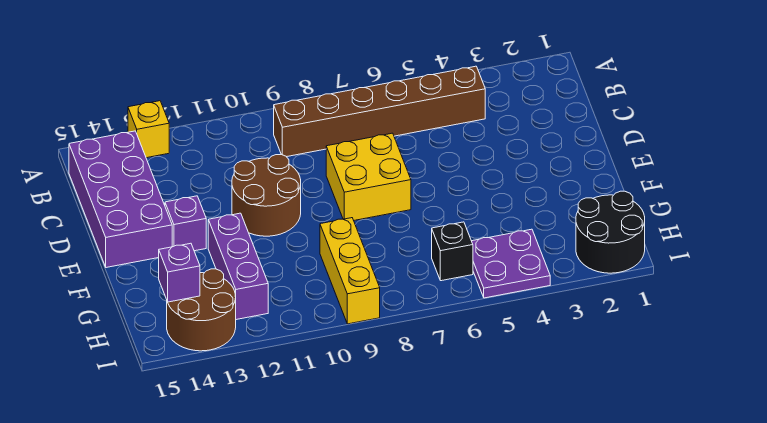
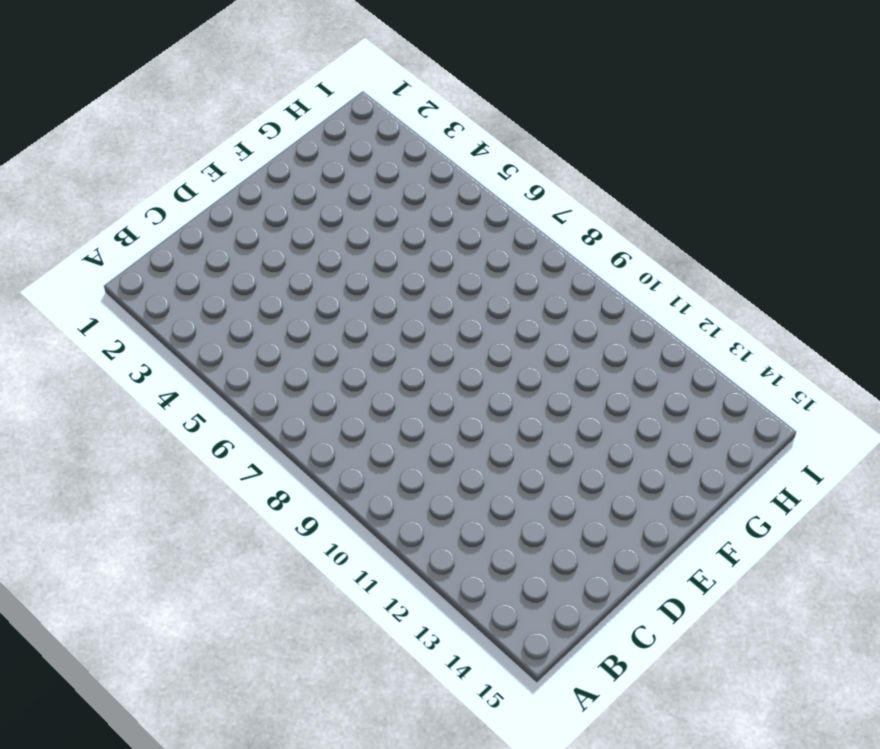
none -> yellow 1x1 brick [128,101,169,158]
none -> brown 1x6 brick [274,66,485,157]
none -> purple 2x4 brick [69,131,172,268]

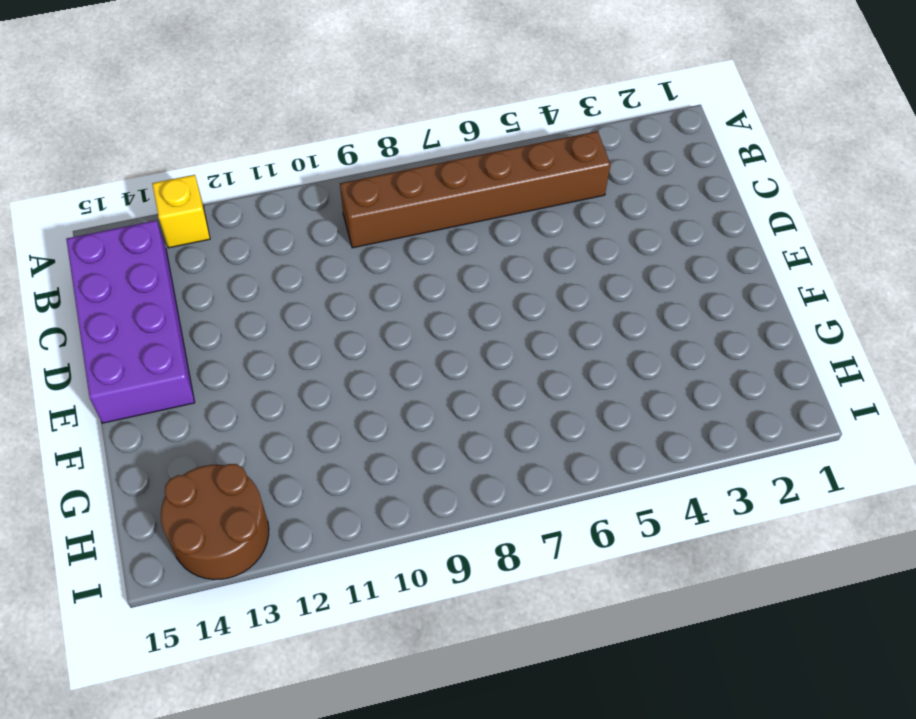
none -> yellow 2x2 brick [326,133,411,220]
none -> brown 2x2 round brick [232,155,301,236]
none -> purple 1x1 brick [165,196,206,251]

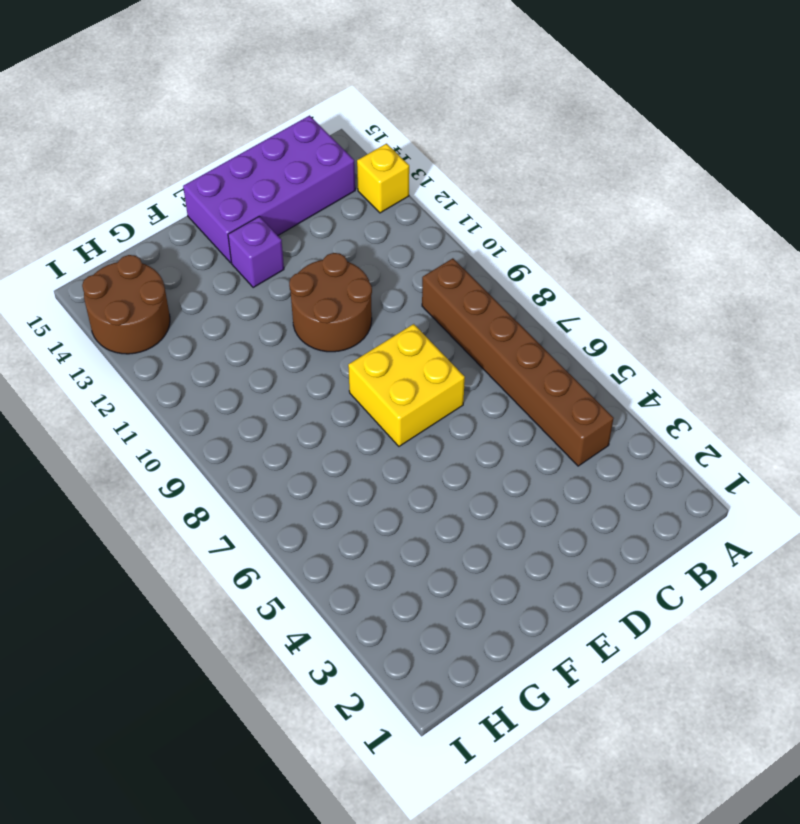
none -> purple 1x3 brick [208,213,268,320]
none -> yellow 1x3 brick [320,218,380,324]
none -> black 2x2 round brick [576,191,645,273]

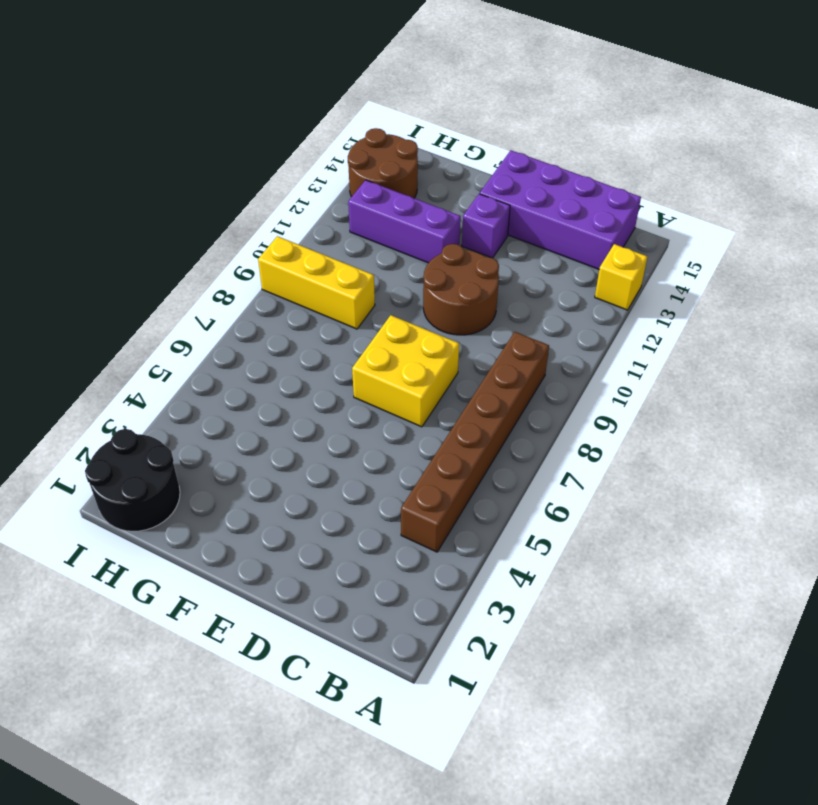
none -> purple 2x2 plate [472,229,550,298]
none -> black 1x1 brick [432,222,473,281]
none -> purple 1x1 brick [159,243,200,302]

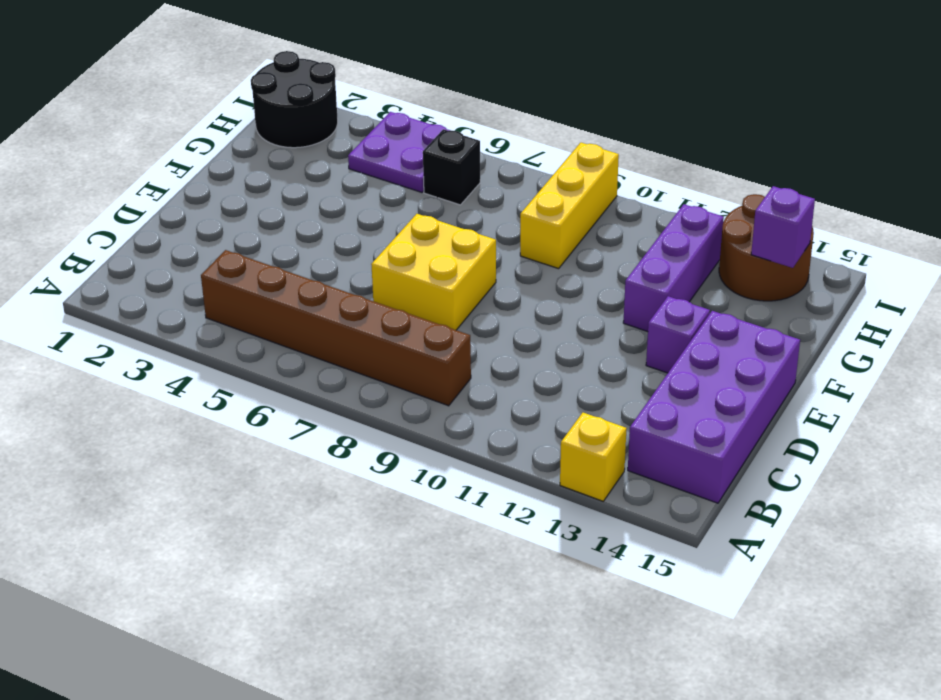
none -> brown 2x2 round brick [232,155,301,236]

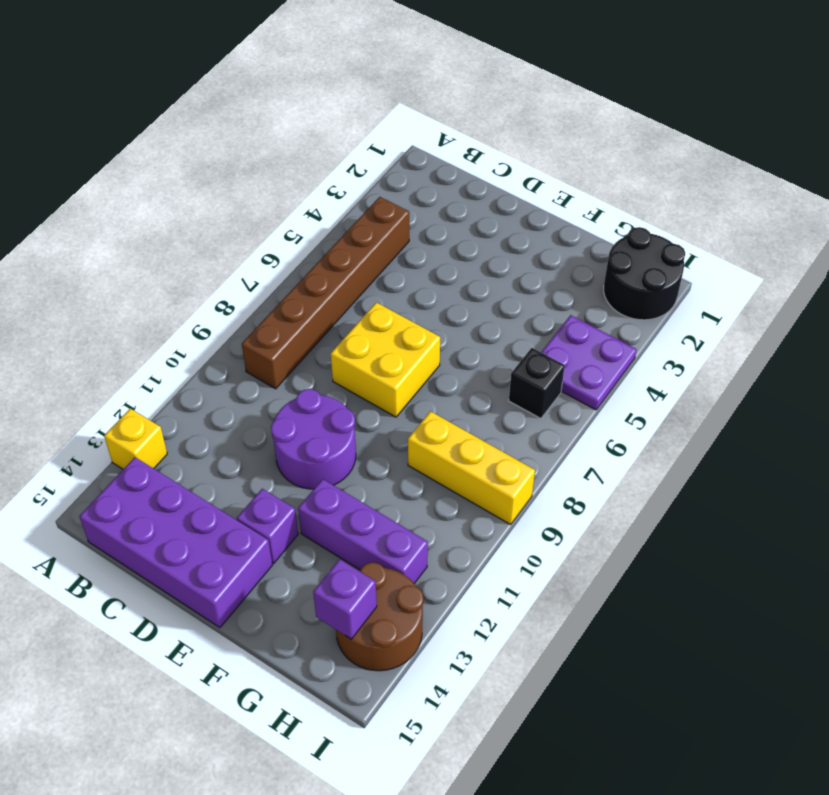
purple 2x2 round brick [271,389,356,489] -> brown 2x2 round brick [232,155,301,236]

